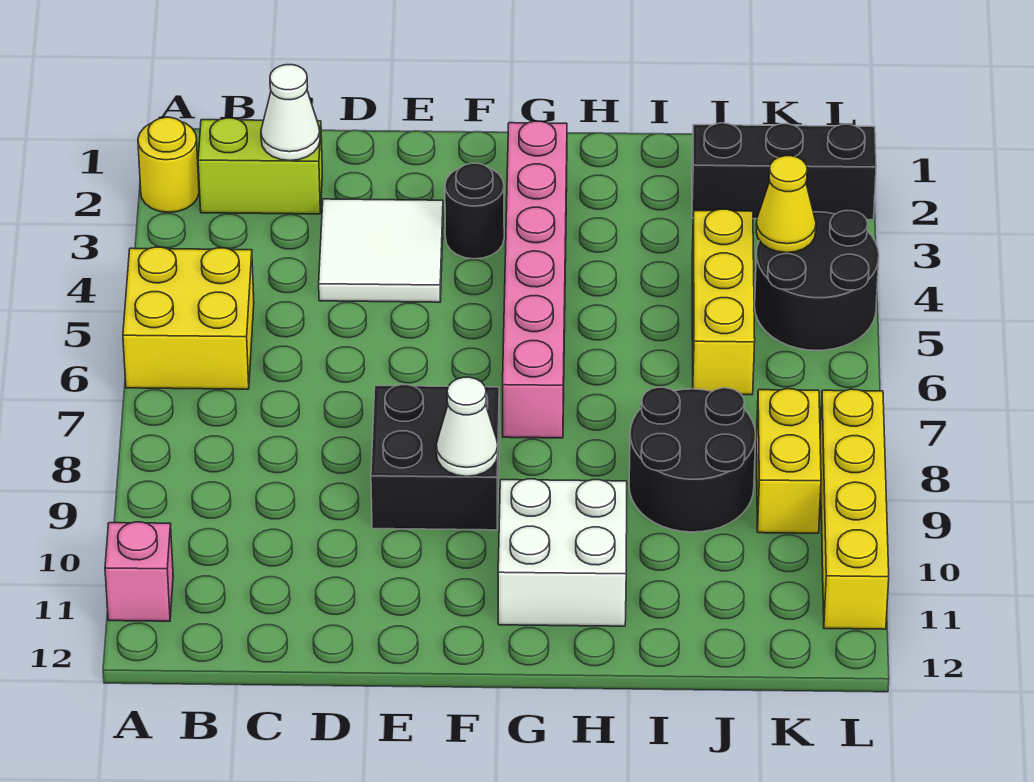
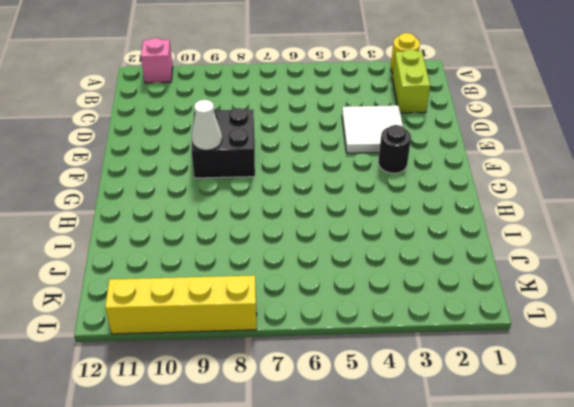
none -> yellow 2x2 brick [123,247,254,389]
none -> pink 1x6 brick [503,121,567,438]
none -> white 2x2 brick [498,479,627,626]

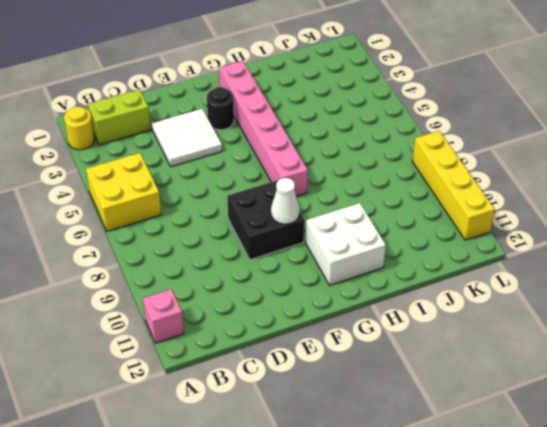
none -> black 2x2 round brick [629,387,756,532]
none -> black 1x3 brick [692,123,876,220]
none -> yellow 1x3 brick [692,209,755,395]

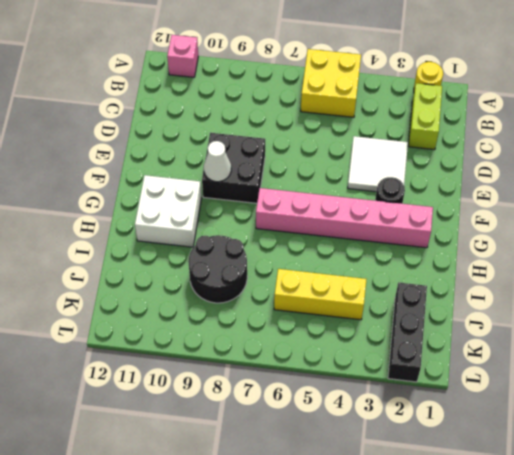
none -> black 2x2 round brick [755,211,879,350]
none -> yellow 1x2 brick [756,389,821,533]
none -> yellow 1x4 brick [820,389,889,629]

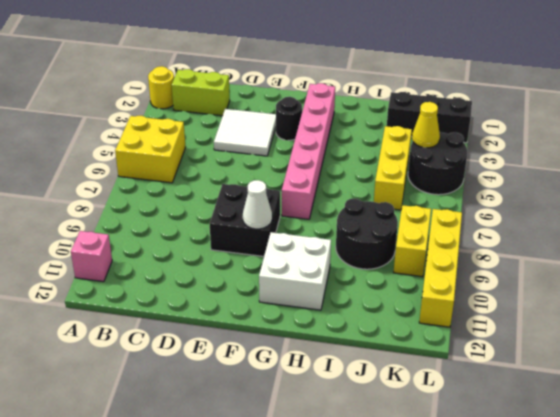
none -> white 1x1 cone [261,65,320,161]

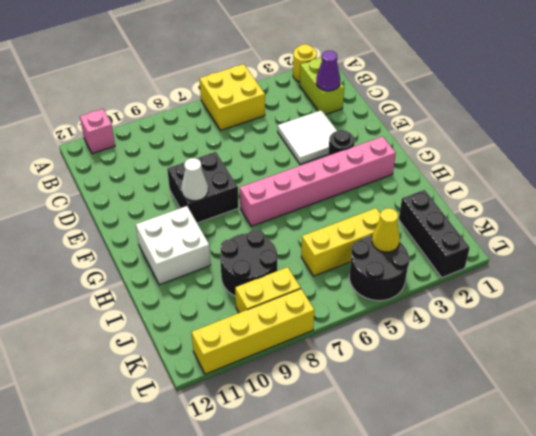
purple 1x1 cone [316,51,340,91] -> white 1x1 cone [261,65,320,161]

